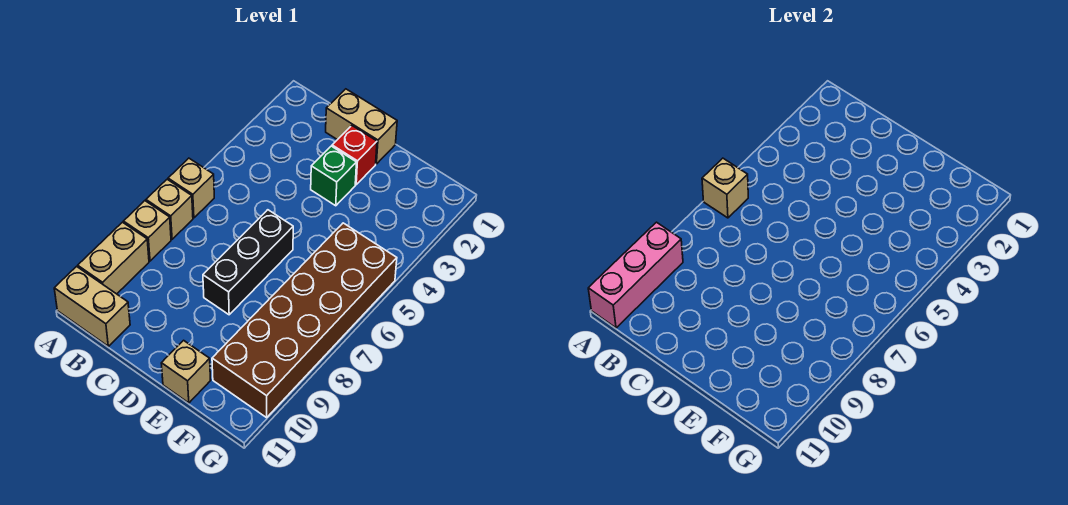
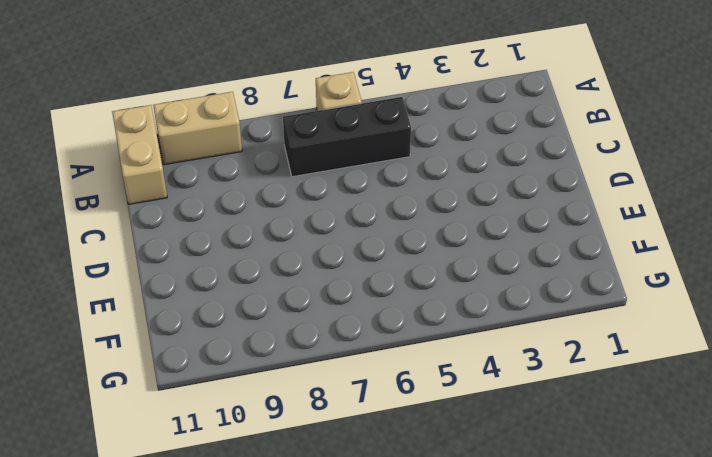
black 1x3 brick [283,97,411,177] -> black 1x3 brick moved to [203,210,293,315]
none -> tan 1x1 brick [146,179,193,239]
none -> tan 1x1 brick [124,201,171,261]
none -> tan 1x2 brick [326,89,397,164]

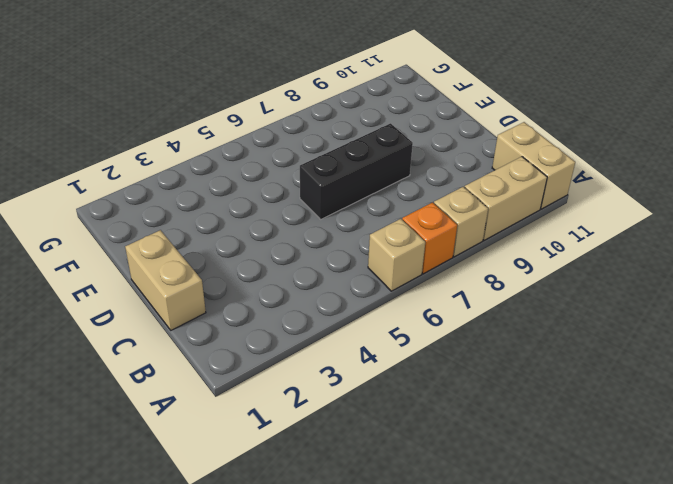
orange 1x1 brick [402,202,457,274] -> tan 1x1 brick [146,179,193,239]
none -> red 1x1 brick [332,126,377,185]
none -> green 1x1 brick [311,146,357,206]
none -> tan 1x1 brick [161,340,210,403]

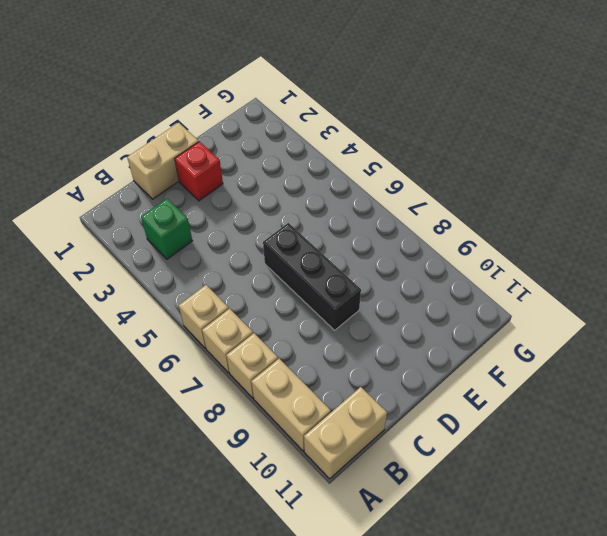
green 1x1 brick [141,198,192,259] -> green 1x1 brick moved to [311,146,357,206]
none -> tan 1x1 brick [161,340,210,403]
none -> brown 2x6 brick [212,223,397,418]
none -> tan 1x1 brick [702,158,748,218]

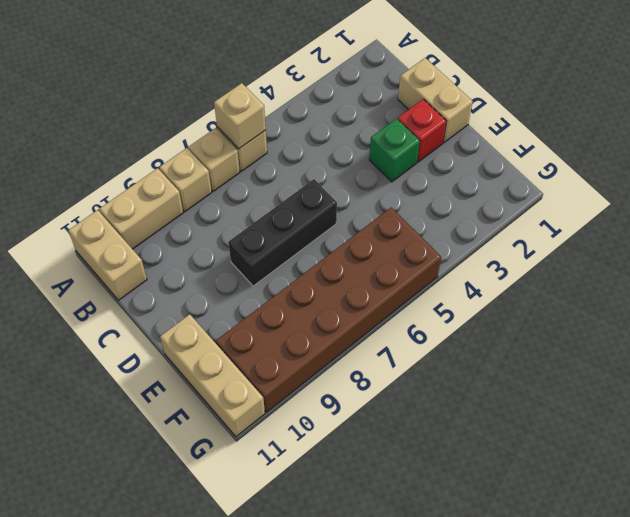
tan 1x3 brick [160,314,265,437] -> tan 1x1 brick [161,340,210,403]
none -> pink 1x3 brick [588,222,683,328]

